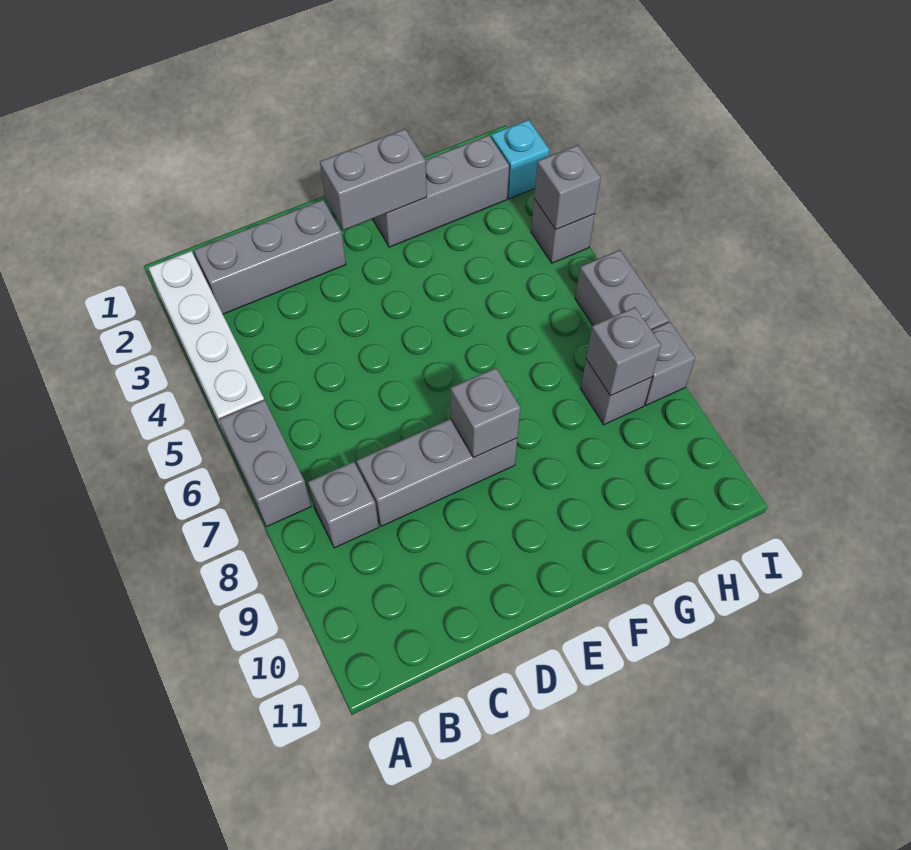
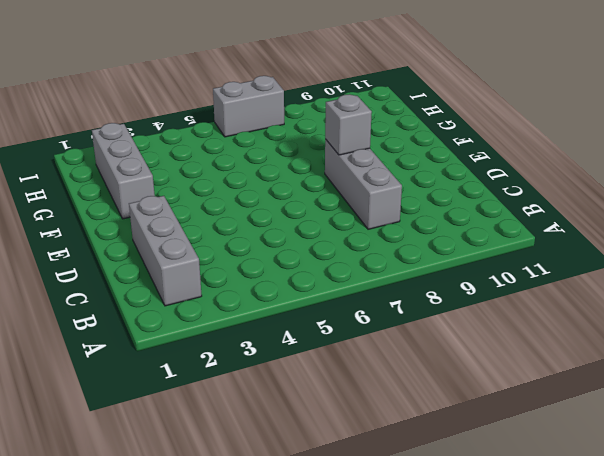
none -> white 1x4 brick [149,251,264,441]
none -> grey 1x2 brick [219,400,311,527]
none -> grey 1x1 brick [308,462,379,548]

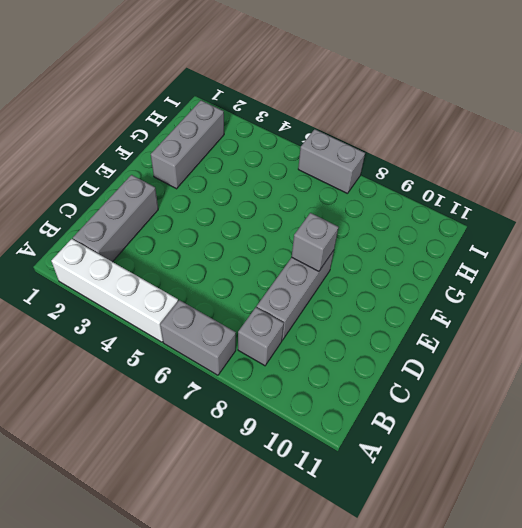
none -> grey 1x1 brick [581,359,652,425]
none -> cyan 1x1 brick [491,120,549,199]
none -> grey 1x1 brick [531,199,595,263]

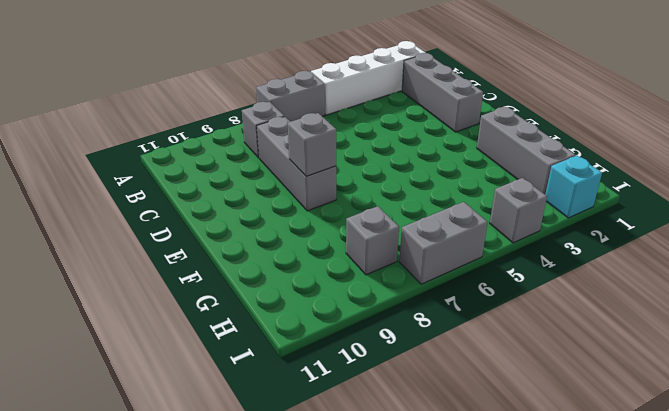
none -> grey 1x1 brick [645,322,695,405]
none -> grey 1x2 brick [320,129,427,230]
none -> grey 1x1 brick [586,307,661,396]

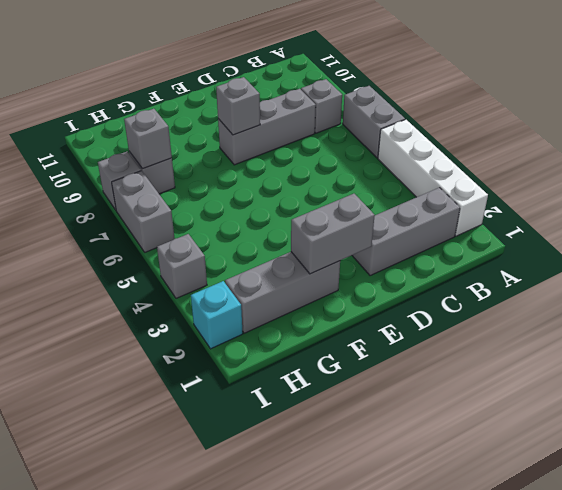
none -> grey 1x1 brick [534,145,601,230]

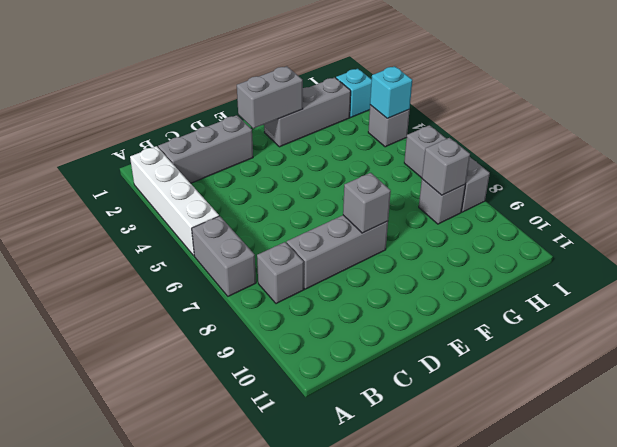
cyan 1x1 brick [370,66,412,118] -> grey 1x1 brick [534,145,601,230]

